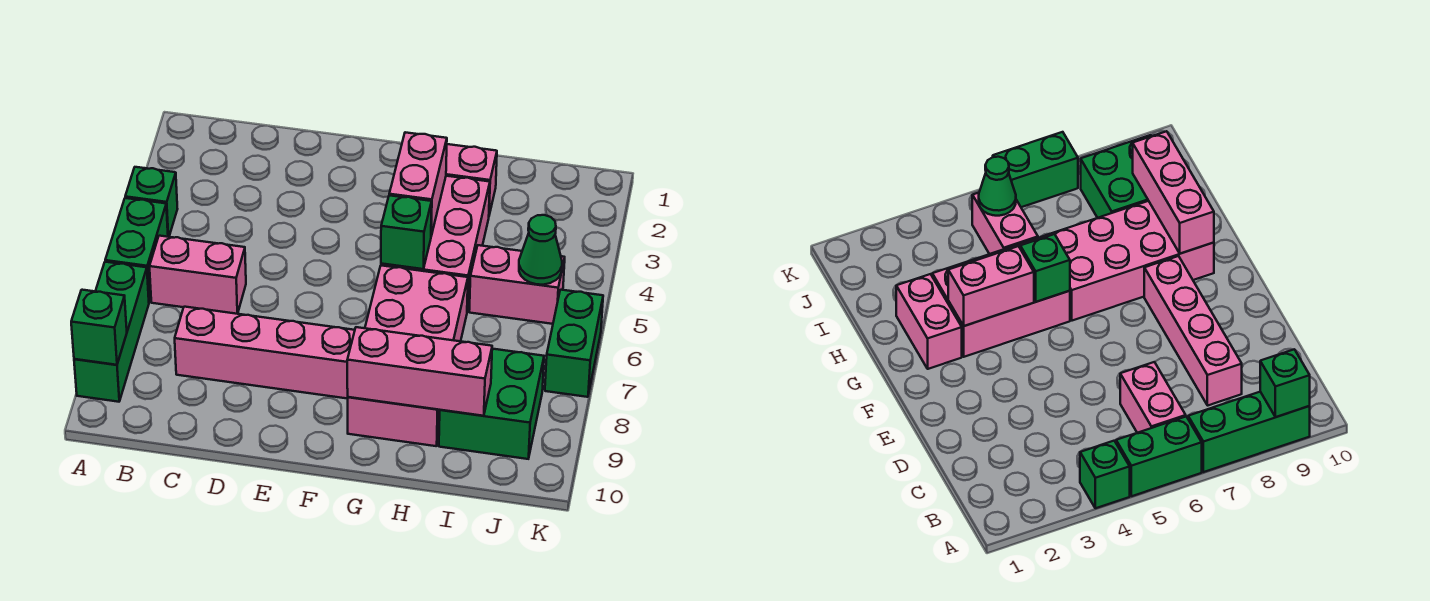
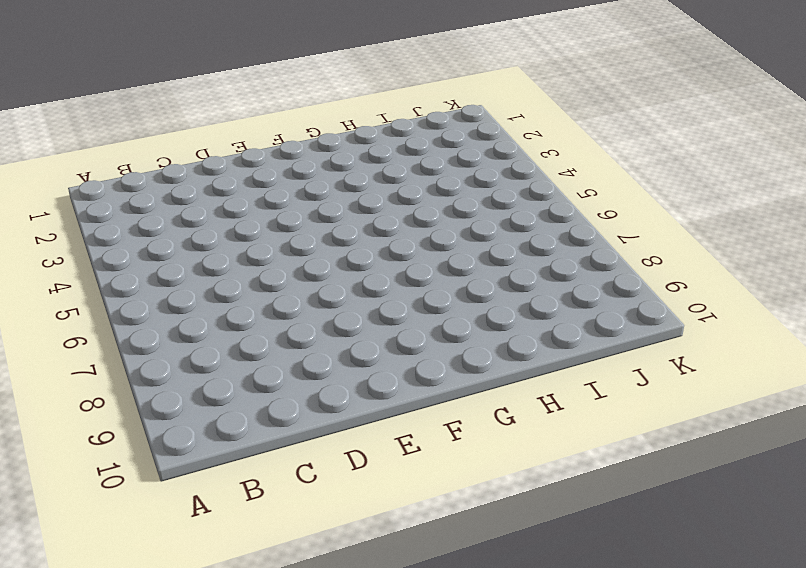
none -> green 1x1 brick [125,167,177,237]
none -> green 1x2 brick [105,198,168,302]
none -> green 1x3 brick [74,262,149,402]

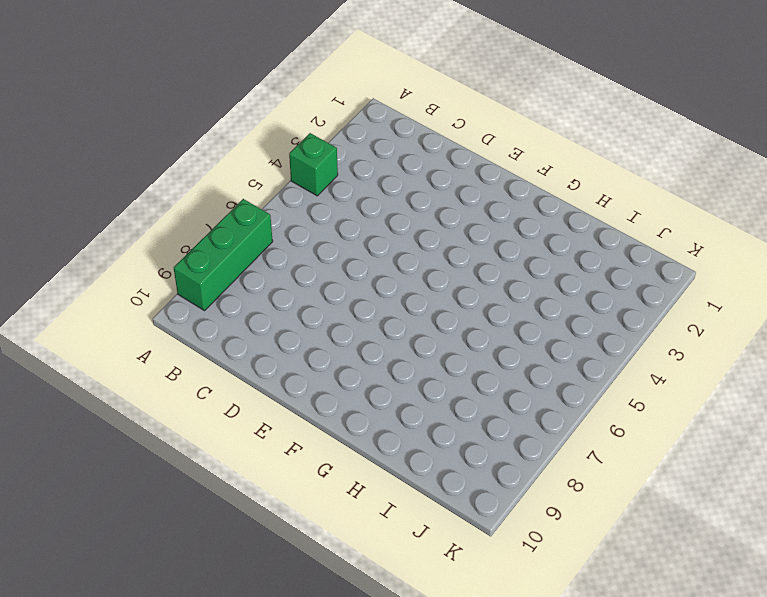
none -> green 1x2 brick [105,198,168,302]
none -> pink 1x2 brick [150,236,246,314]
none -> pink 1x4 brick [175,307,355,399]

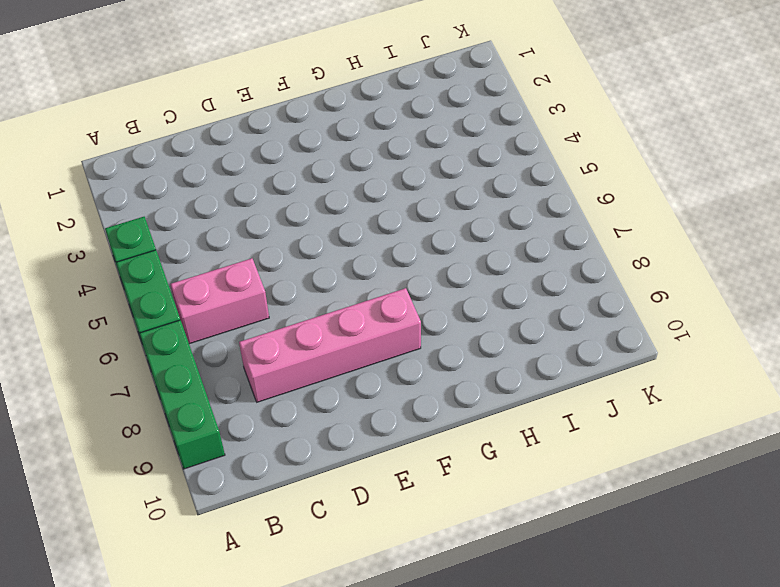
none -> pink 1x2 brick [446,144,497,215]
none -> pink 2x3 brick [381,176,490,311]
none -> pink 2x4 brick [348,266,468,446]

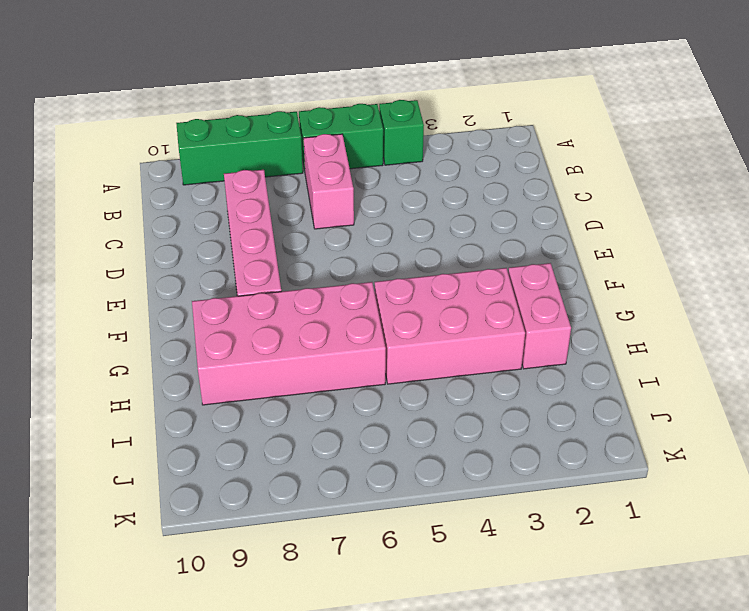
none -> pink 1x2 brick [469,245,565,324]
none -> green 2x2 brick [439,349,544,459]
none -> green 1x2 brick [545,290,603,397]

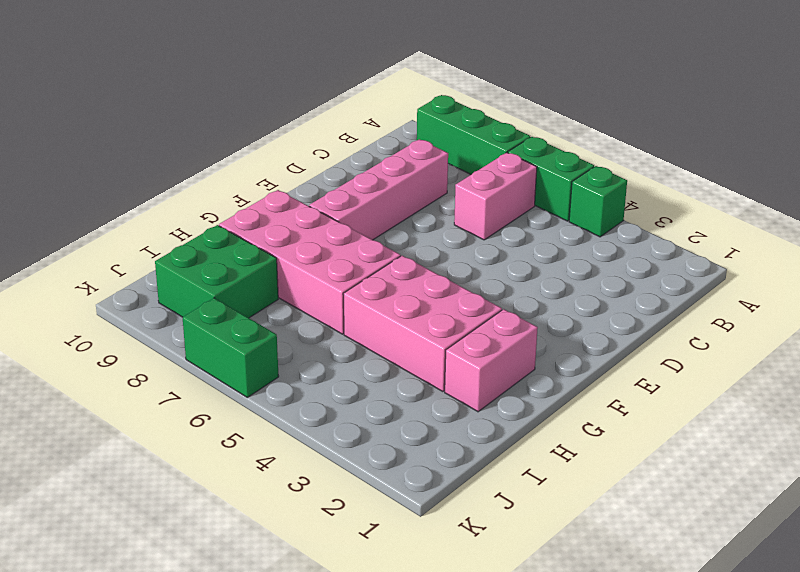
none -> pink 1x2 brick [469,245,565,324]
none -> green 1x1 brick [71,290,127,365]
none -> pink 1x2 brick [389,132,447,236]

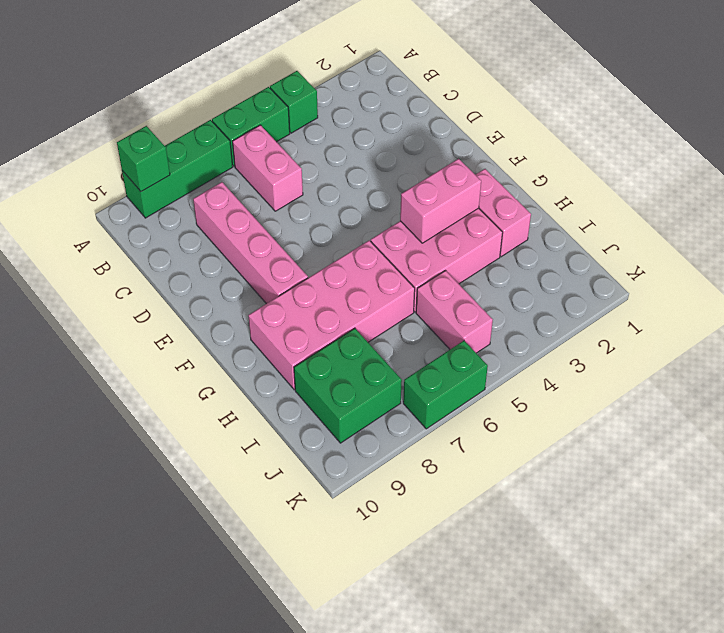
none -> green 1x1 brick [381,195,432,269]
none -> pink 1x3 brick [347,327,492,416]
none -> green 1x1 cone [519,215,562,285]

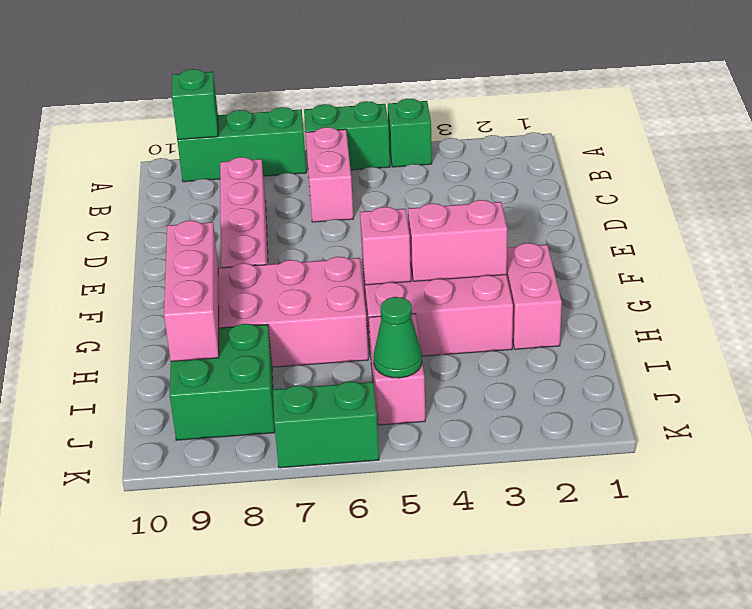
pink 1x1 brick [360,207,411,285] -> green 1x1 brick [381,195,432,269]

